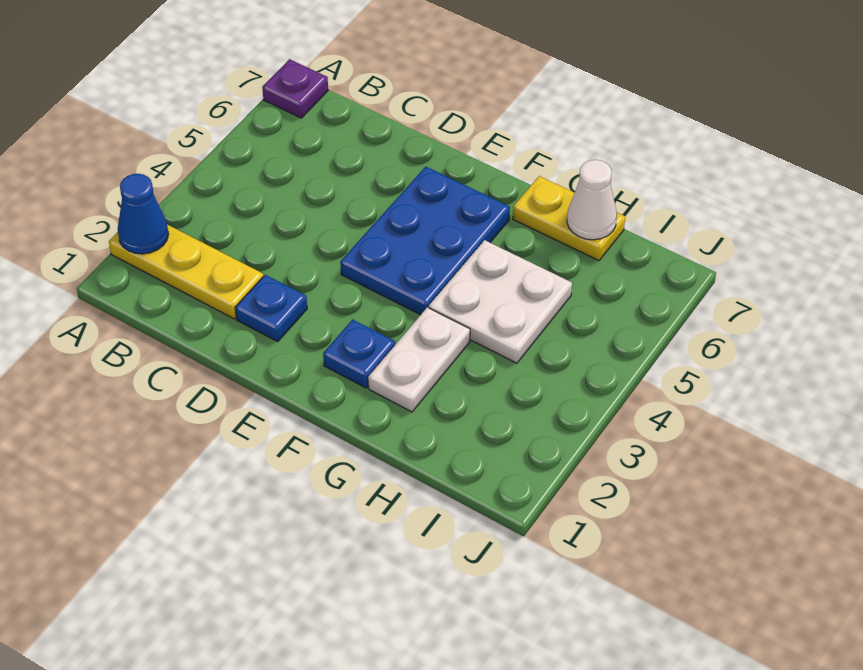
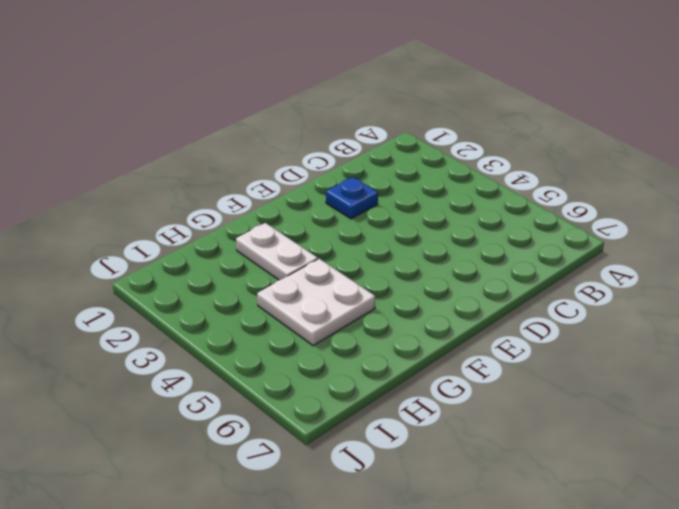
none -> yellow 1x3 plate [109,225,263,319]
none -> purple 1x1 plate [262,59,328,118]

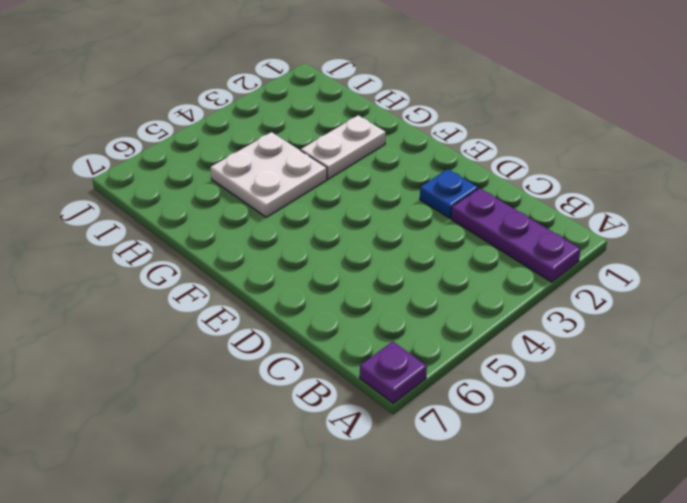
purple 1x3 plate [451,188,581,282] -> yellow 1x3 plate [109,225,263,319]
none -> blue 2x3 plate [340,167,510,315]
none -> blue 1x1 plate [323,319,395,388]

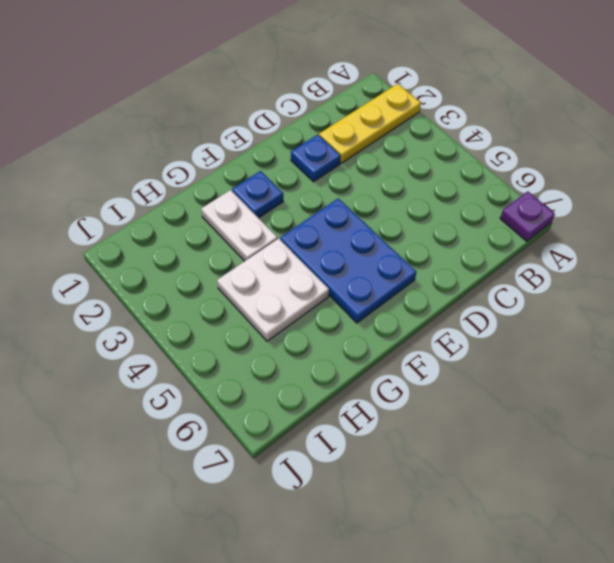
none -> yellow 1x2 plate [513,176,625,260]
none -> blue 1x1 cone [118,174,169,254]

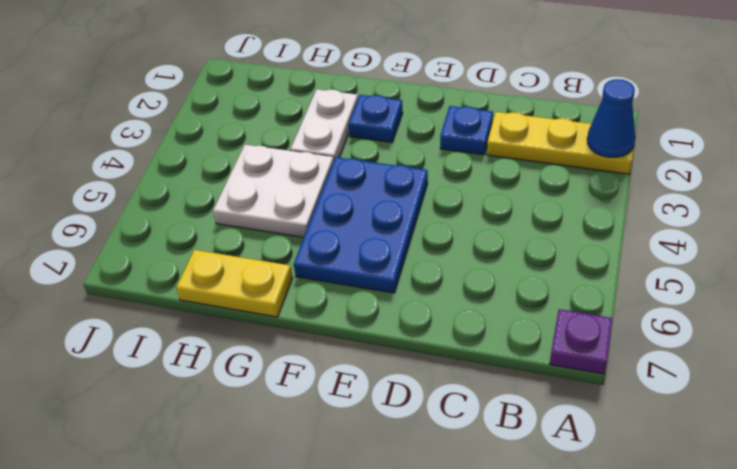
none -> white 1x1 cone [567,160,617,240]

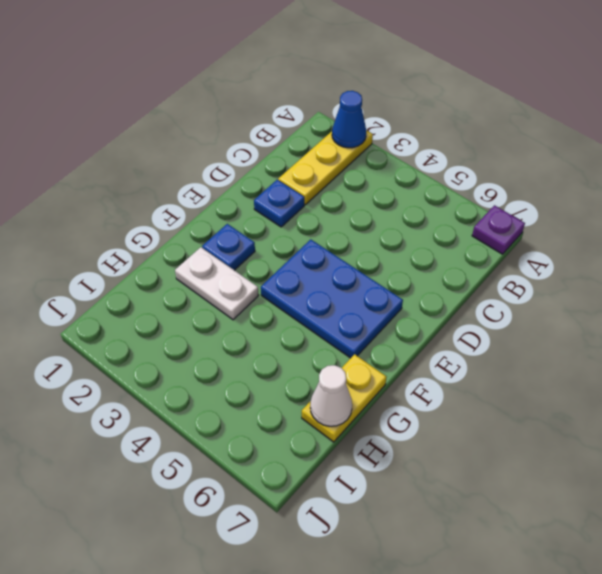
none -> white 2x2 plate [429,240,572,363]

